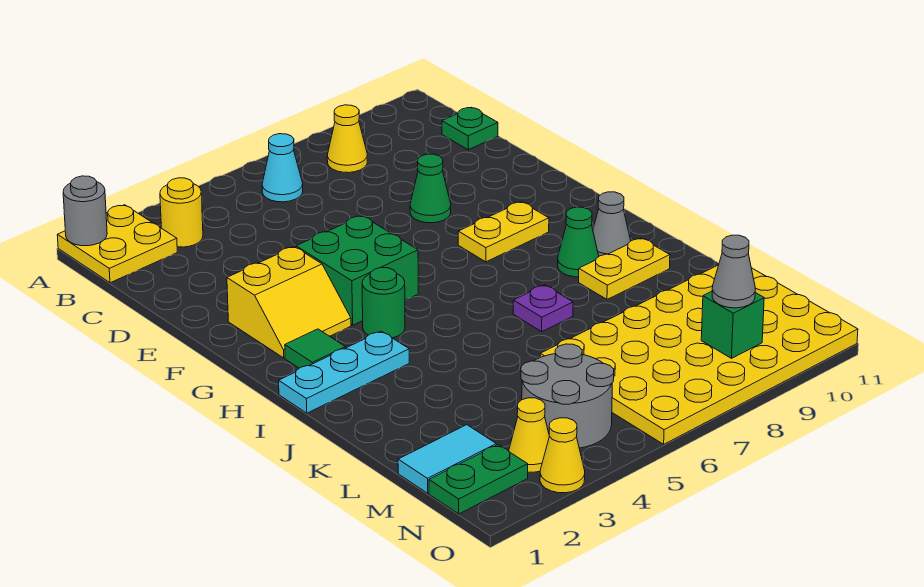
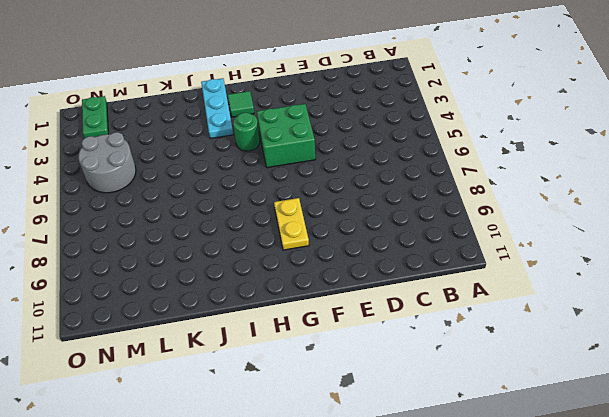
none -> yellow 2x2 plate [57,205,177,283]
none -> yellow 1x1 round brick [160,178,203,247]
none -> cyan 1x1 cone [262,134,303,202]

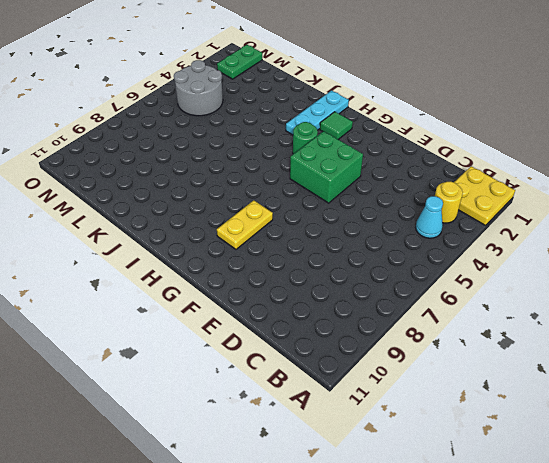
cyan 1x1 cone [416,196,443,238] -> cyan 1x1 cone moved to [262,134,303,202]
none -> yellow 1x1 cone [327,105,367,173]
none -> green 1x1 plate [442,107,498,150]
none -> green 1x1 cone [410,154,451,223]

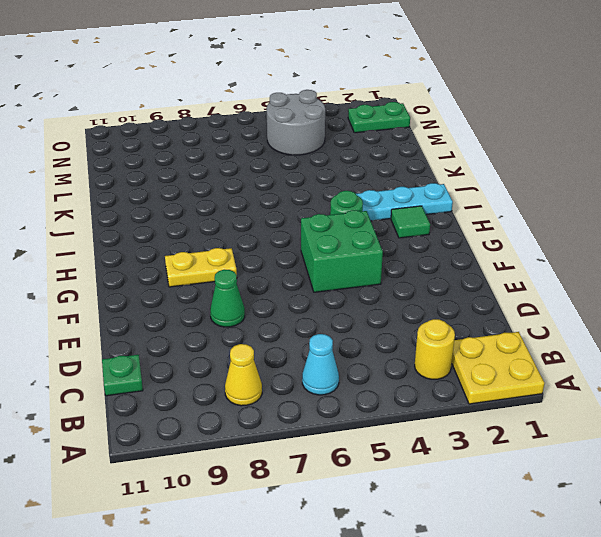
none -> yellow 2x2 slope [227,247,351,358]
none -> green 1x1 cone [558,207,599,277]
none -> grey 1x1 cone [593,192,631,256]

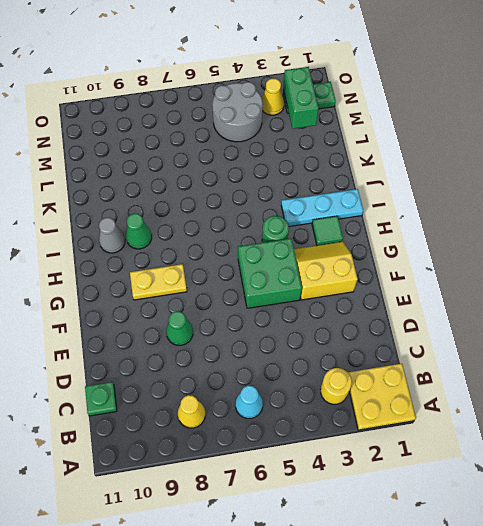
green 1x2 brick [283,67,319,129] -> none
none -> purple 1x1 plate [513,285,573,332]
none -> yellow 1x2 plate [579,238,670,299]
none -> yellow 4x6 plate [540,265,858,444]

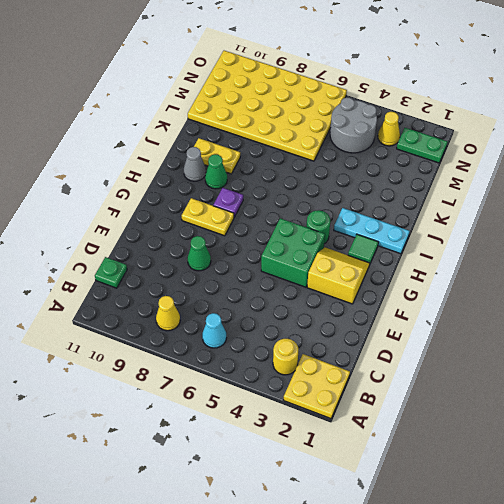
purple 1x1 plate [213,188,243,217] -> purple 1x1 plate moved to [513,285,573,332]
none -> cyan 1x2 tile [398,425,496,493]
none -> yellow 1x1 cone [540,418,585,493]
none -> grey 1x1 round brick [63,176,107,246]

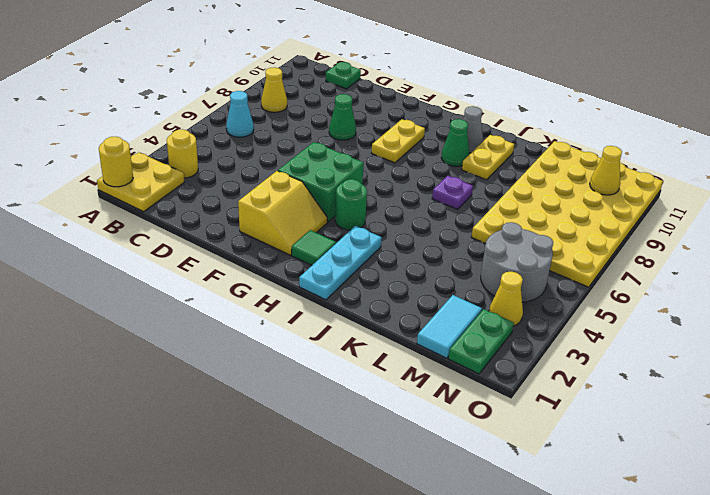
yellow 1x1 round brick [99,137,133,187] -> grey 1x1 round brick [63,176,107,246]
yellow 1x1 cone [590,146,622,195] -> yellow 1x1 cone moved to [540,418,585,493]
none -> green 1x1 brick [701,291,764,358]
none -> grey 1x1 cone [712,235,755,308]

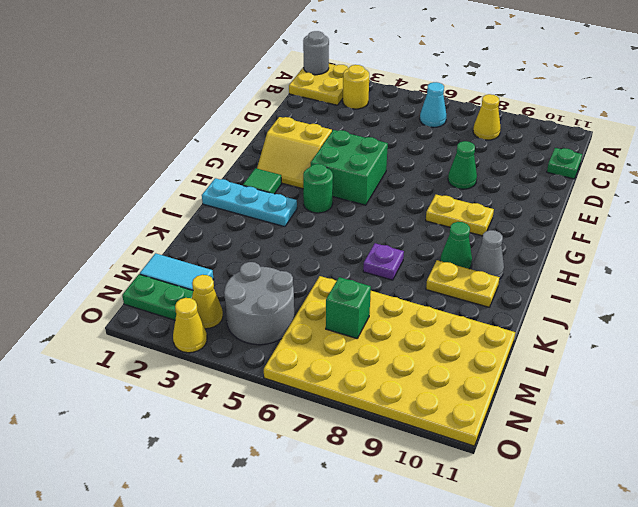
green 1x1 brick [326,277,371,338] -> green 1x1 brick moved to [701,291,764,358]
none -> grey 1x1 cone [712,235,755,308]

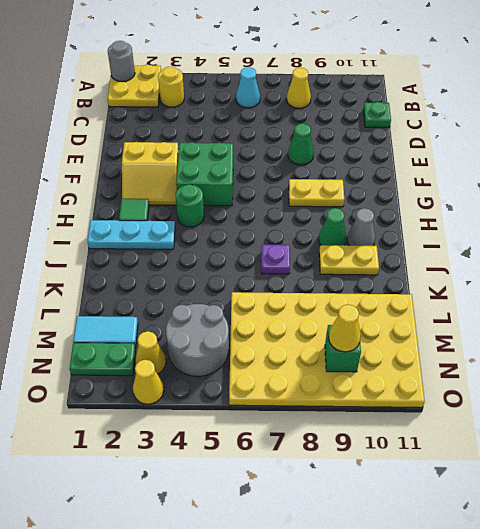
yellow 1x1 cone [329,305,361,352] -> grey 1x1 cone [712,235,755,308]

